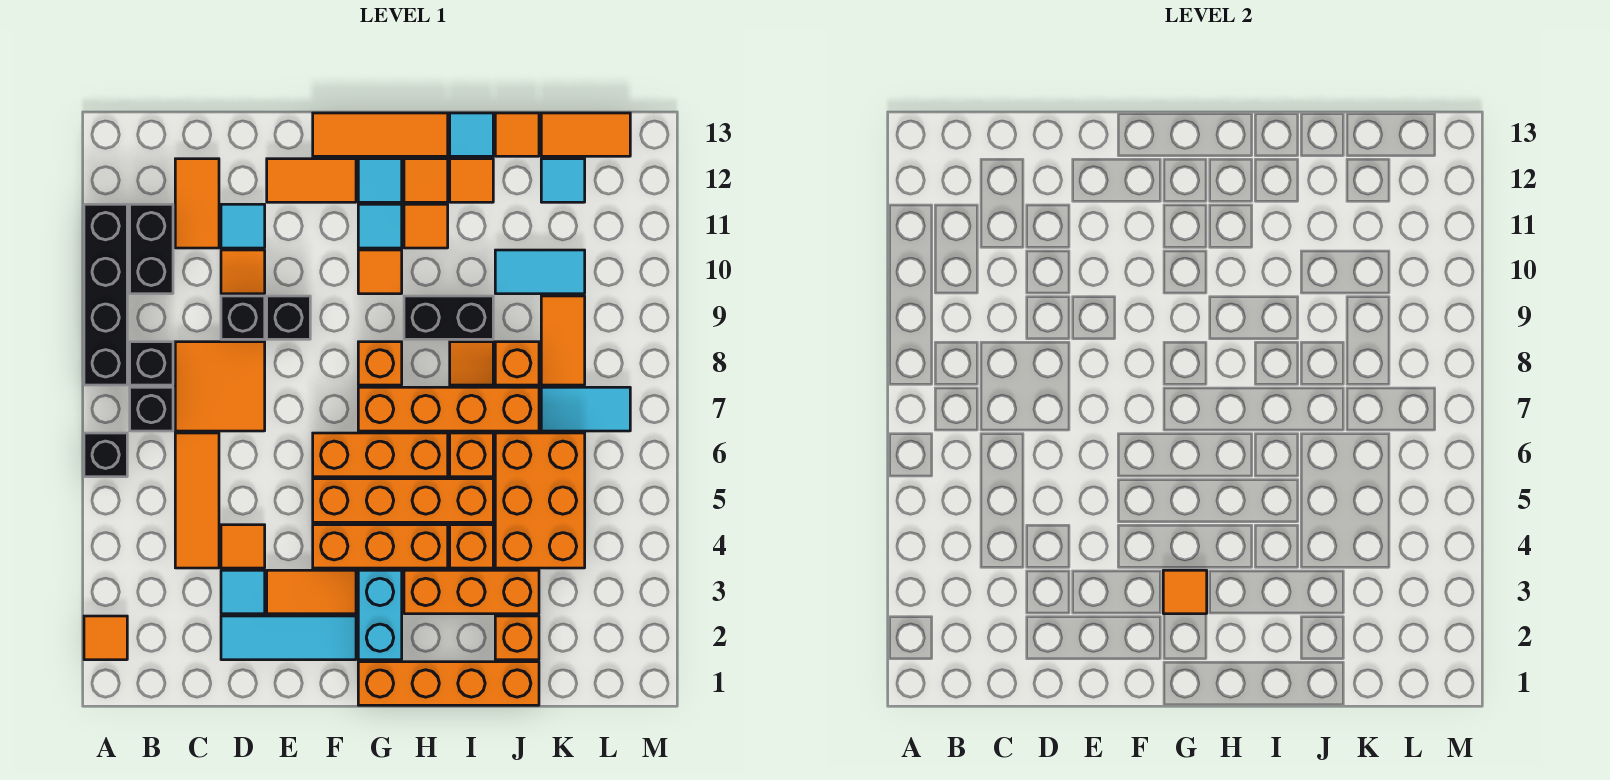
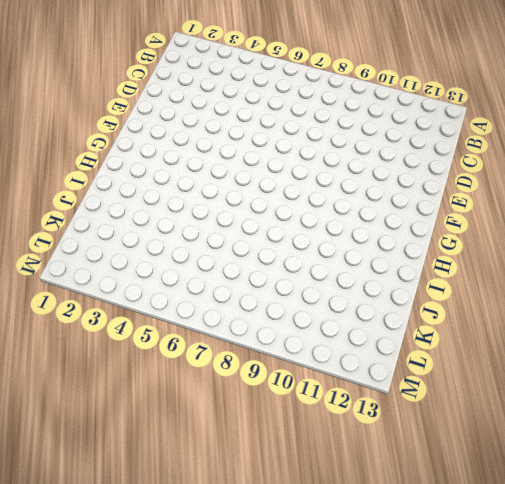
none -> orange 1x1 tile [84,616,127,660]
none -> black 1x1 brick [84,433,127,477]
none -> black 1x4 brick [84,204,127,385]
none -> black 1x1 brick [130,387,173,431]

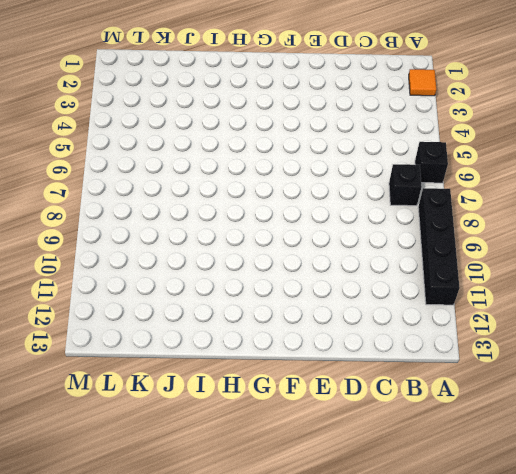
none -> black 1x1 brick [130,342,173,385]
none -> black 1x2 brick [130,204,173,294]
none -> orange 1x3 tile [175,433,219,568]
none -> orange 2x2 tile [175,342,265,431]

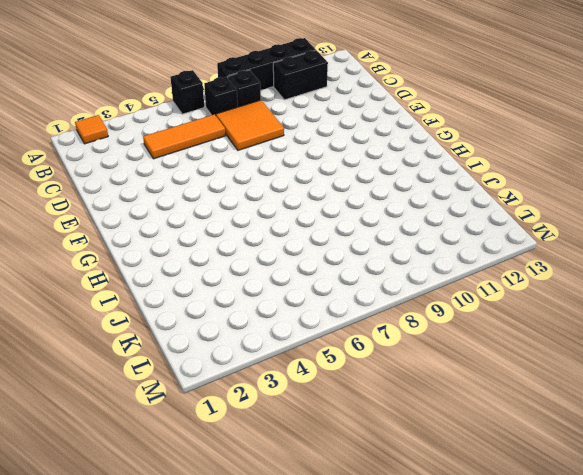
none -> orange 1x2 tile [175,159,219,248]
none -> cyan 1x3 tile [221,616,356,660]
none -> cyan 1x1 tile [221,570,265,614]
none -> orange 1x1 tile [221,525,265,568]

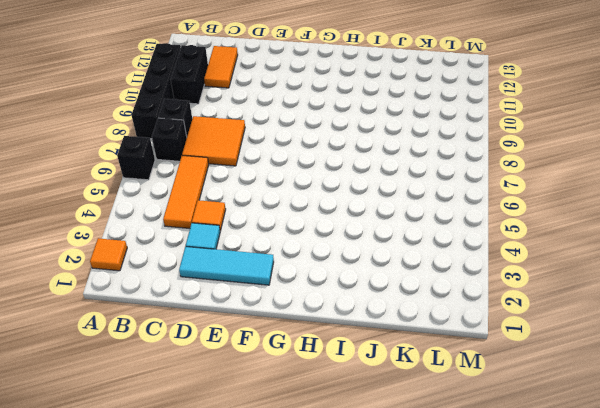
none -> black 1x1 brick [221,296,265,339]
none -> orange 1x1 tile [221,250,265,294]
none -> cyan 1x1 tile [221,204,265,248]
none -> orange 1x2 tile [267,570,356,614]

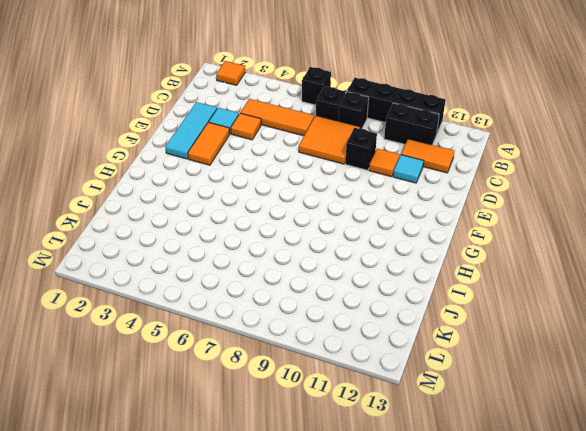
none -> black 1x1 brick [267,296,310,339]
none -> orange 1x2 tile [267,159,356,202]
none -> orange 1x3 brick [313,525,448,568]
none -> orange 1x4 brick [313,479,493,522]

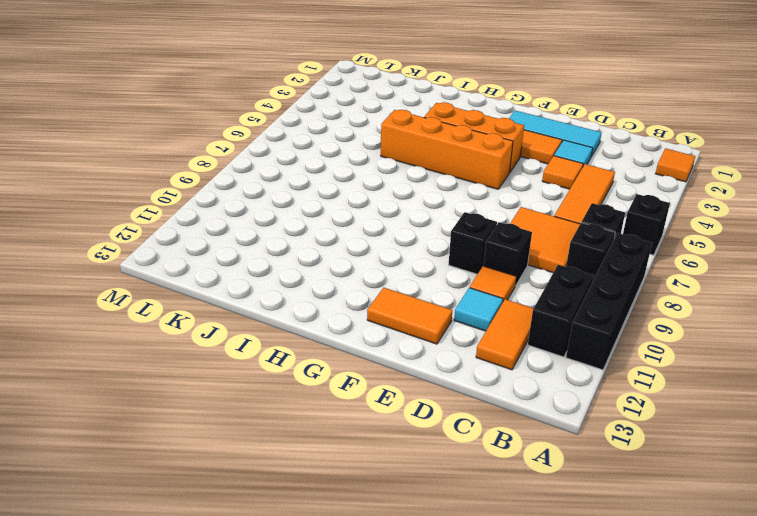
none -> orange 1x3 brick [313,433,448,477]
none -> orange 1x3 tile [313,113,448,156]
none -> orange 1x4 brick [358,662,539,705]
none -> cyan 1x2 brick [358,570,402,660]

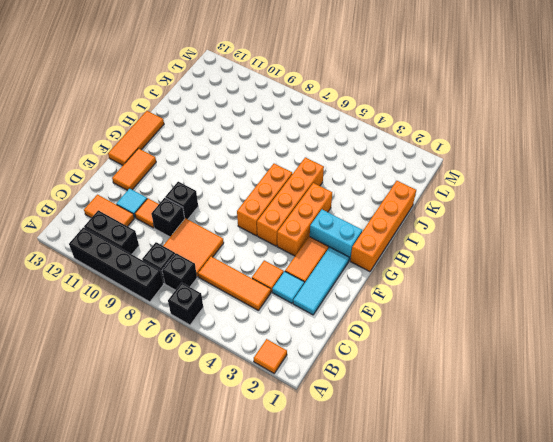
none -> orange 1x4 brick [358,387,539,431]
none -> orange 1x1 brick [358,342,402,385]
none -> orange 1x1 tile [358,250,402,294]
none -> cyan 1x1 tile [358,204,402,248]

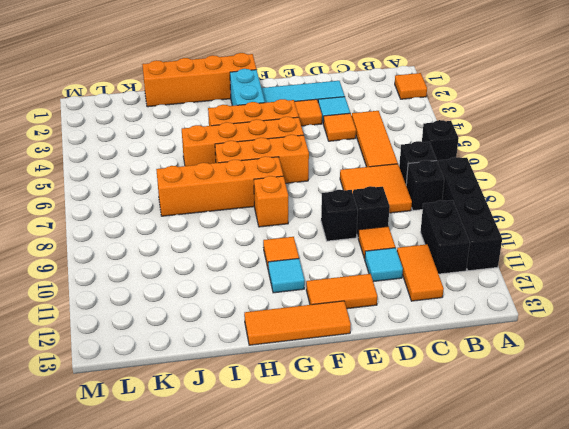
none -> cyan 1x1 tile [358,159,402,202]
none -> orange 1x3 brick [404,570,539,614]
none -> black 1x2 brick [404,296,493,339]
none -> orange 1x1 tile [404,204,448,248]

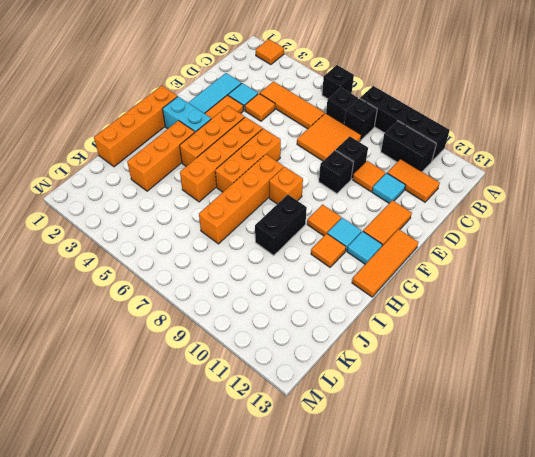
none -> orange 1x1 tile [404,159,448,202]
none -> orange 1x1 brick [450,525,493,568]
none -> orange 1x1 brick [450,433,493,477]
none -> orange 1x1 tile [450,342,493,385]

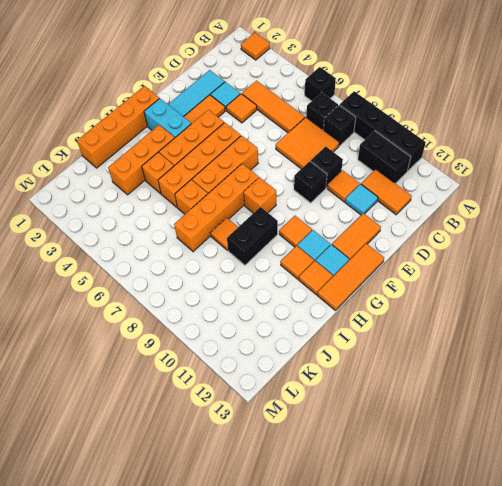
none -> orange 1x1 tile [450,159,493,202]
none -> cyan 1x1 tile [450,113,493,156]
none -> orange 1x1 brick [495,616,539,660]
none -> orange 2x3 brick [495,433,585,568]

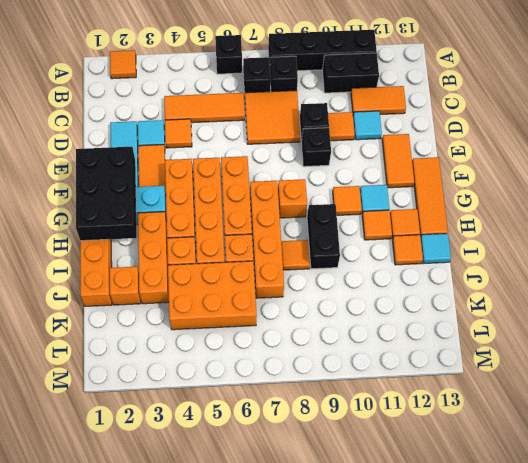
black 2x3 brick [76,147,137,241] -> none
none -> cyan 1x1 tile [358,159,402,202]
none -> orange 1x1 brick [495,342,539,385]
none -> cyan 1x2 tile [495,250,585,294]
none -> orange 1x1 tile [495,113,539,156]

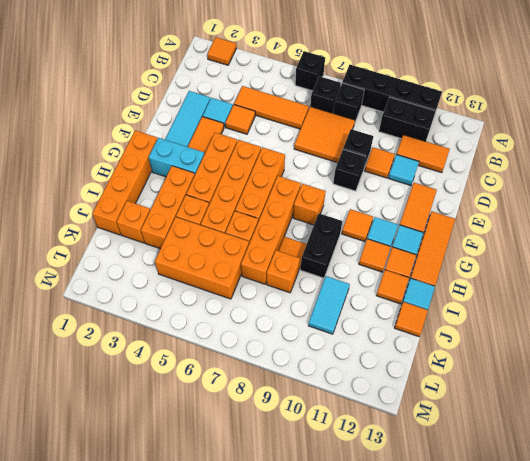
none -> cyan 1x2 tile [541,387,630,431]
none -> orange 1x2 tile [541,296,585,385]
none -> cyan 1x1 tile [541,159,585,202]
none -> orange 1x2 tile [541,113,630,156]

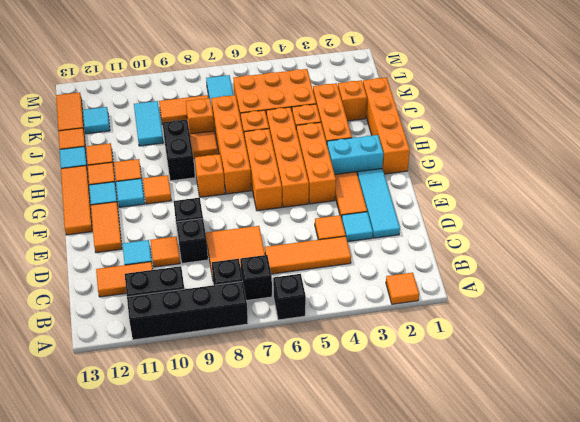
none -> orange 1x1 tile [1163,570,1207,614]

